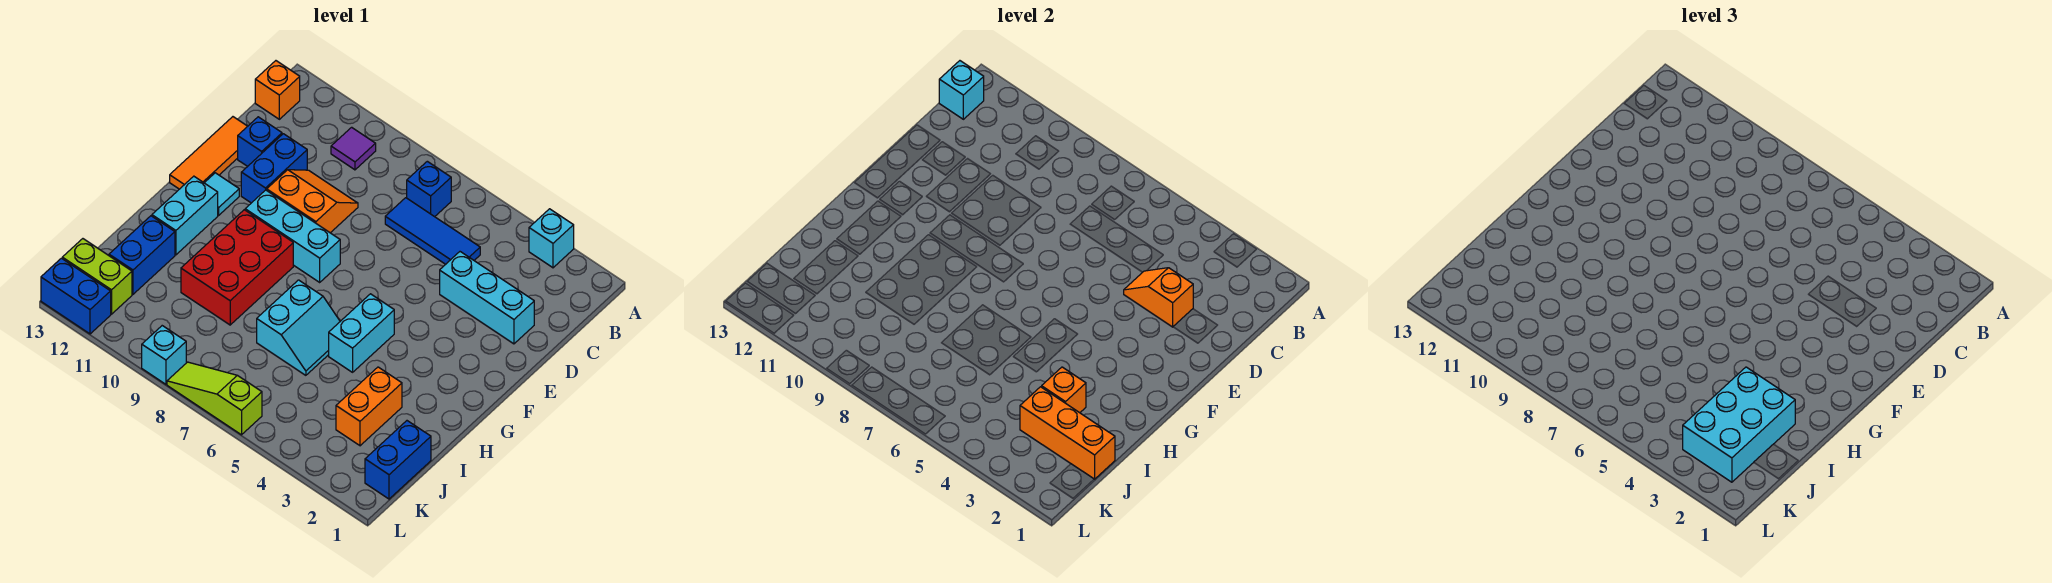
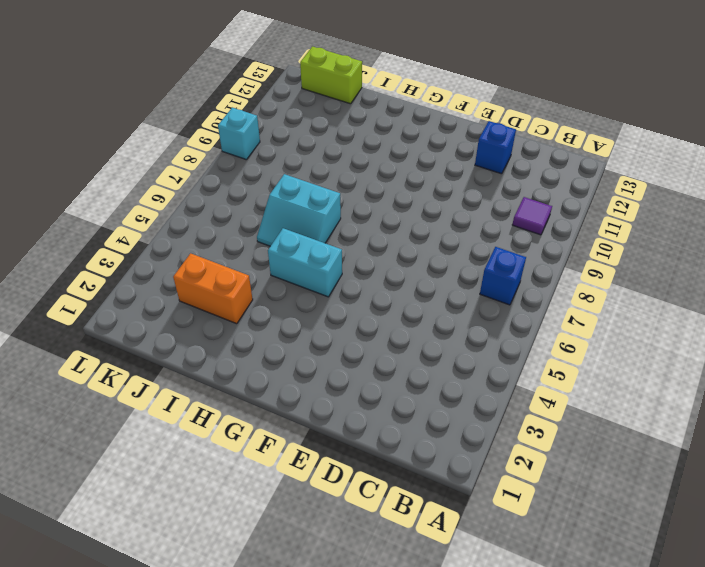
lime 1x2 brick [300,47,362,104] -> lime 1x2 brick turned to [62,239,132,314]
none -> cyan 1x1 brick [529,209,574,268]
none -> orange 1x1 brick [255,61,300,119]
none -> blue 1x3 tile [385,198,480,264]

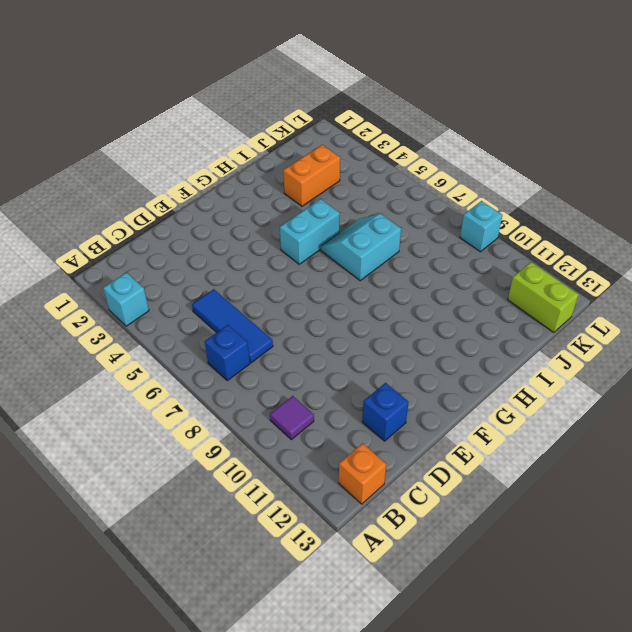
none -> cyan 1x3 brick [440,252,534,344]
none -> orange 2x2 slope [267,170,358,233]
none -> blue 1x2 brick [241,134,307,203]

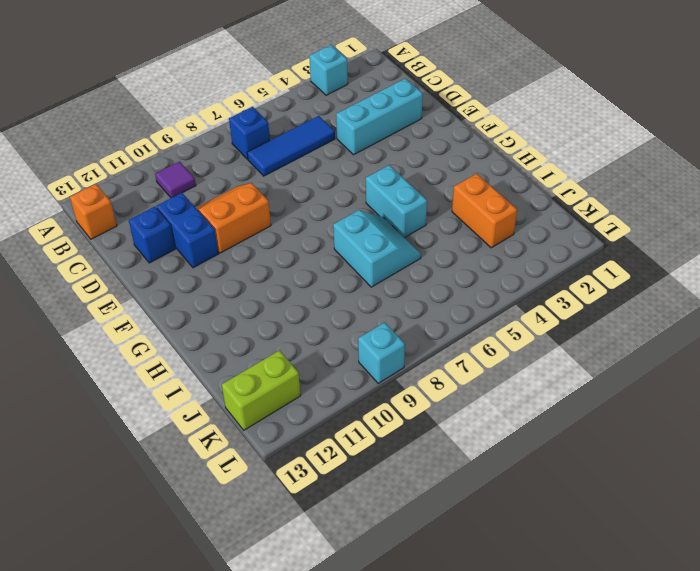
none -> orange 1x3 tile [170,117,248,189]
none -> cyan 1x3 brick [245,190,340,282]
none -> cyan 1x1 tile [205,173,239,215]

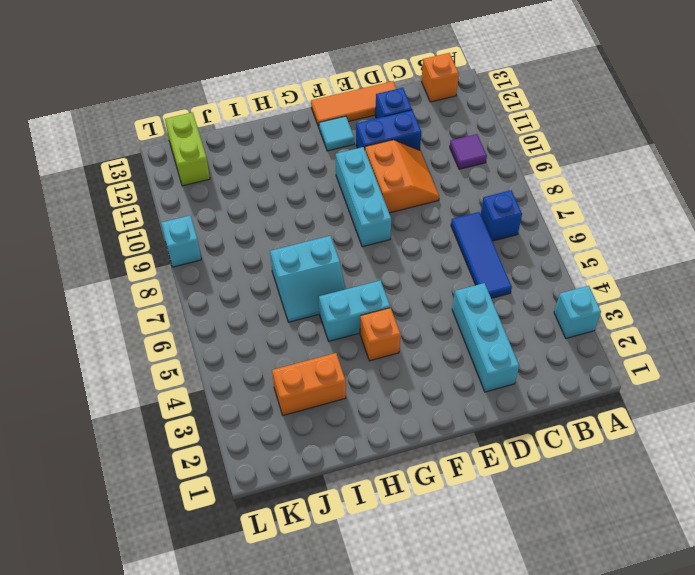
orange 1x1 brick [360,308,400,361] -> orange 1x1 brick moved to [1042,367,1086,413]
none -> red 2x3 brick [181,210,293,325]
none -> cyan 1x2 brick [152,176,218,255]
none -> blue 1x2 brick [109,216,175,294]

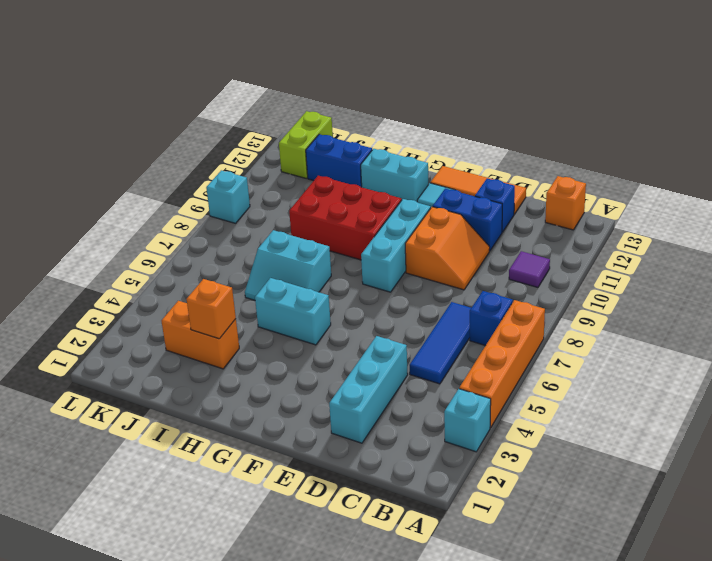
orange 1x4 brick [459,300,545,428] -> none
none -> blue 1x2 brick [365,421,431,499]
none -> lime 1x3 slope [167,362,262,435]
none -> blue 1x2 brick [41,258,111,334]

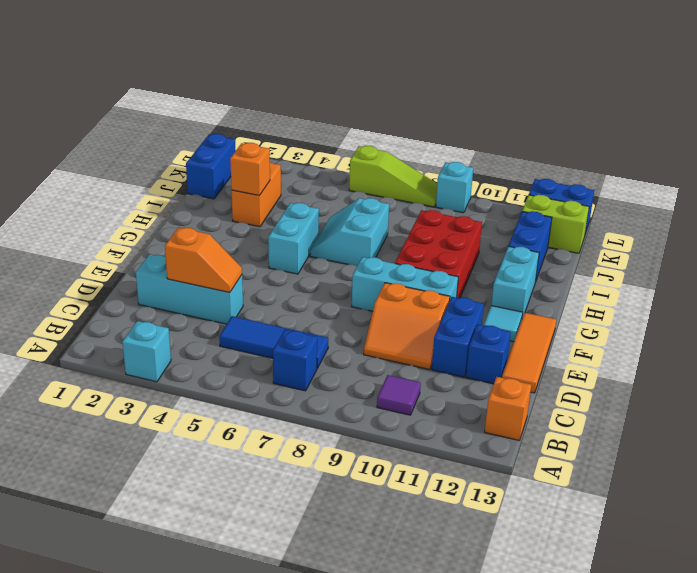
none -> cyan 1x1 brick [939,61,984,119]
none -> orange 1x3 brick [1020,387,1115,479]
none -> cyan 2x3 brick [1683,367,1795,482]

